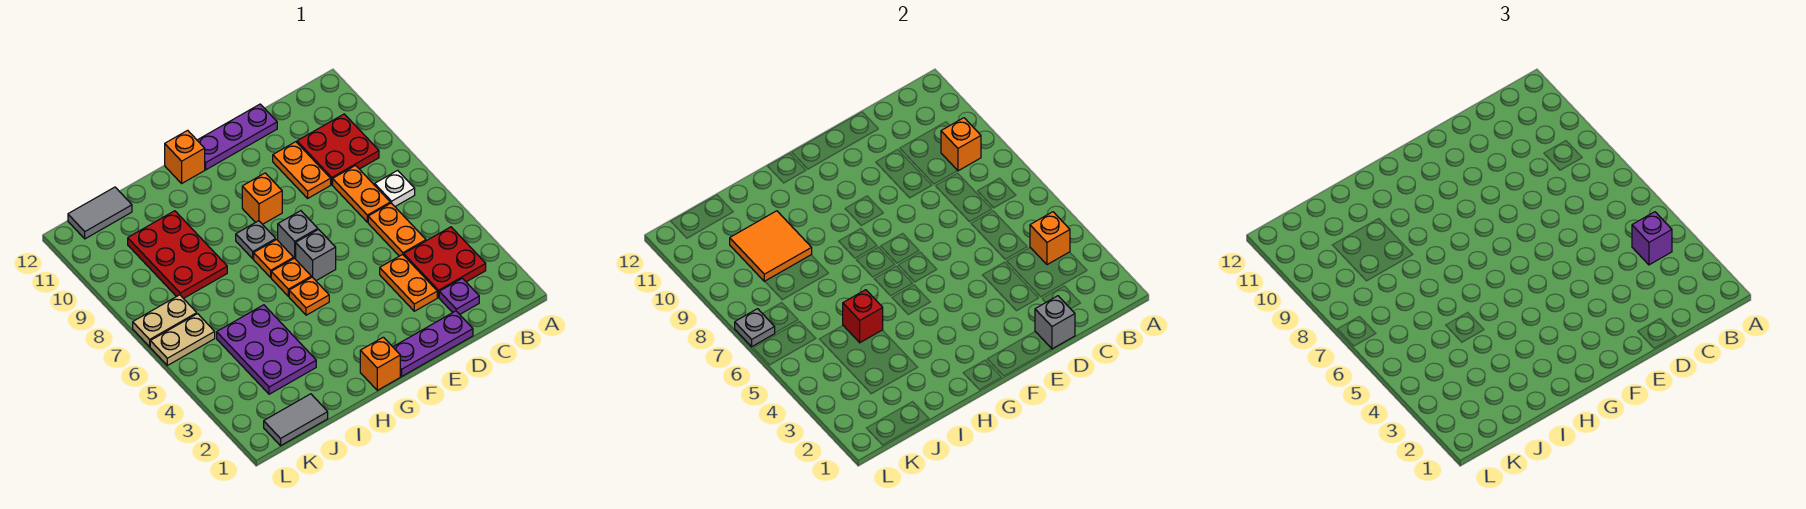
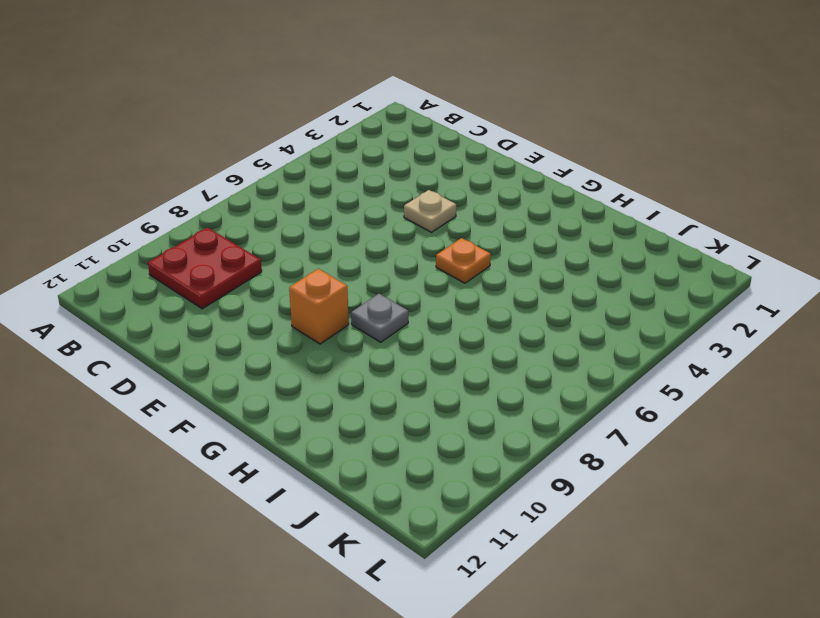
tan 1x1 plate [404,190,456,232] -> none
none -> red 2x2 plate [404,227,486,297]
none -> white 1x1 plate [375,170,415,206]
none -> purple 1x1 plate [439,278,479,314]
none -> orange 1x2 plate [368,203,426,256]

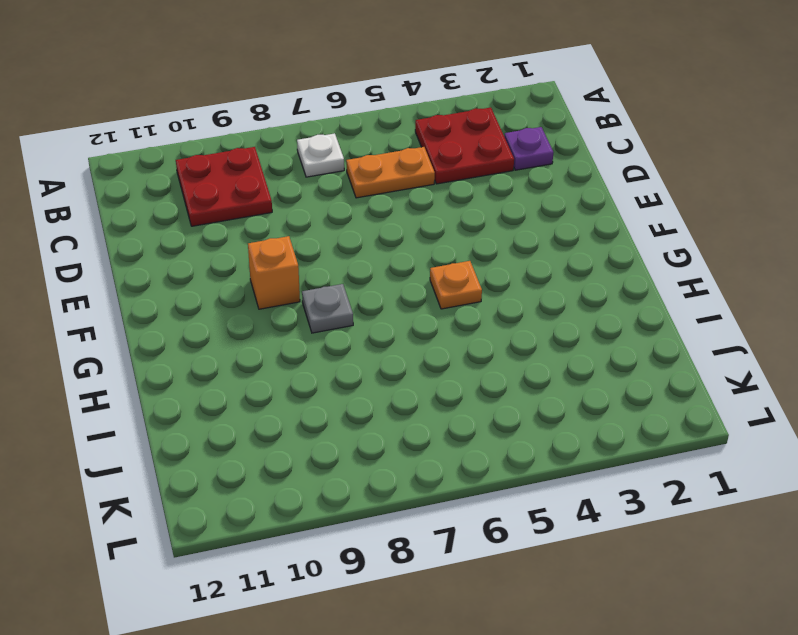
none -> orange 1x2 plate [333,166,390,222]
none -> purple 1x3 plate [393,311,473,376]
none -> orange 1x2 plate [380,255,437,311]
none -> orange 1x2 plate [273,142,331,198]

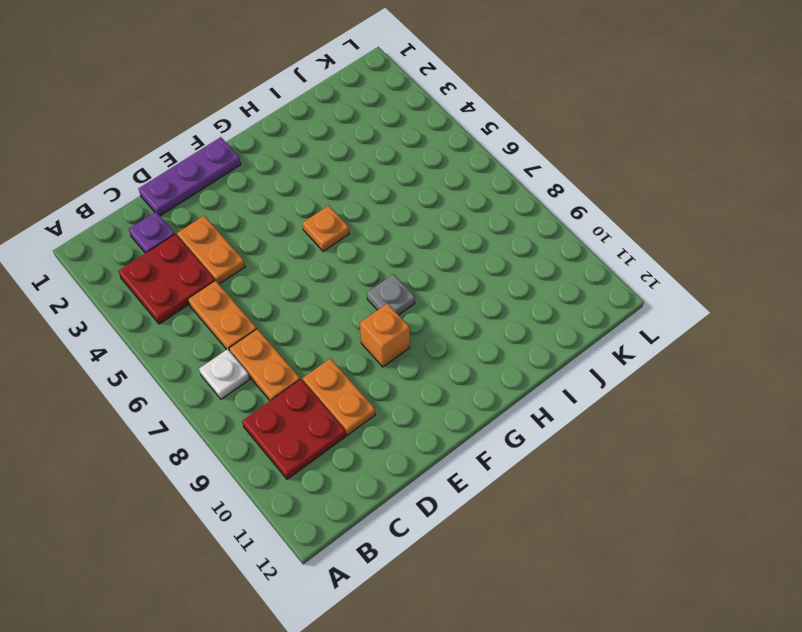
none -> purple 1x3 plate [197,104,277,170]
none -> grey 1x1 brick [296,229,336,281]
none -> grey 1x1 brick [278,211,318,259]
none -> orange 1x1 brick [360,337,400,390]

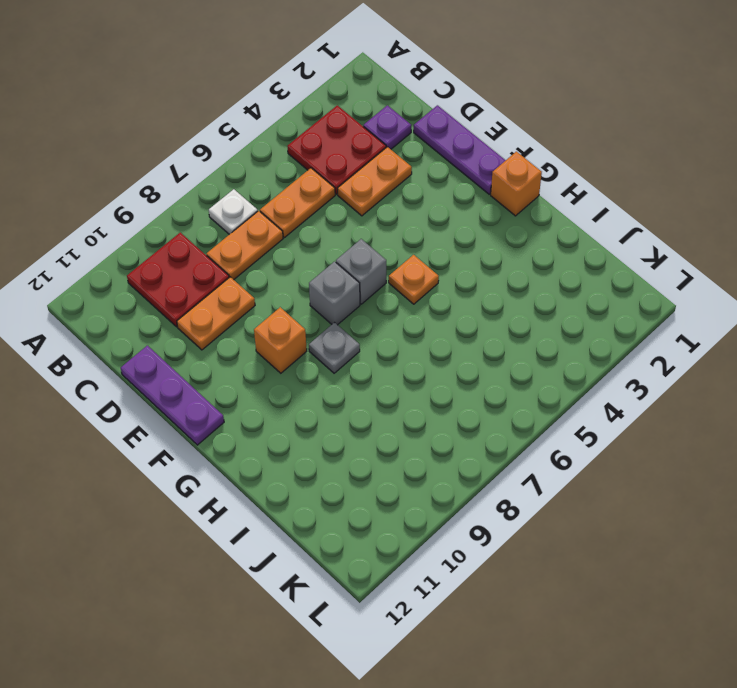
none -> orange 1x1 plate [271,258,311,296]
none -> orange 1x1 plate [254,240,294,277]
none -> orange 1x1 brick [165,130,205,183]
none -> purple 2x3 plate [217,305,316,394]

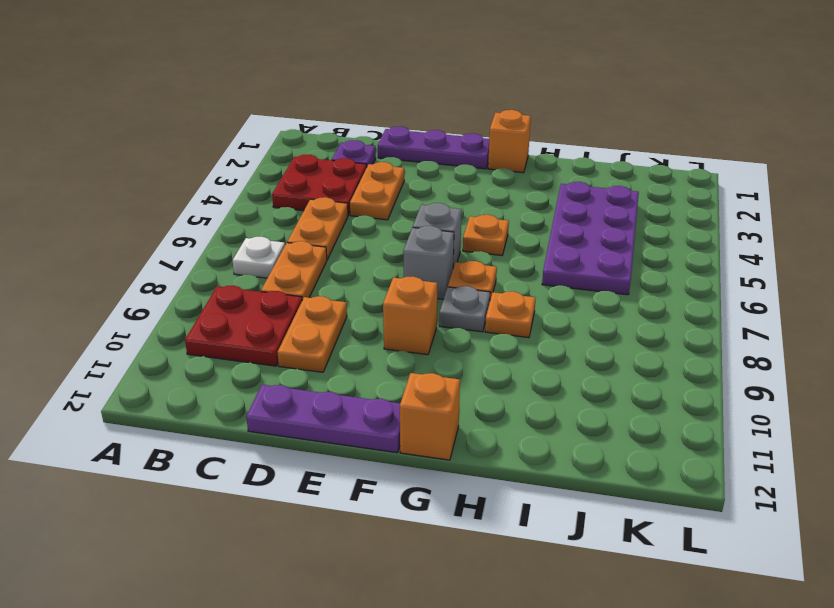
orange 1x1 plate [485,291,536,338] -> orange 1x1 plate moved to [271,258,311,296]
purple 2x4 plate [542,182,639,295] -> purple 2x3 plate [217,305,316,394]
none -> red 2x3 plate [128,211,227,299]
none -> grey 1x2 tile [264,394,328,446]
none -> grey 1x2 tile [68,187,132,239]
none -> tan 1x2 plate [150,314,215,365]

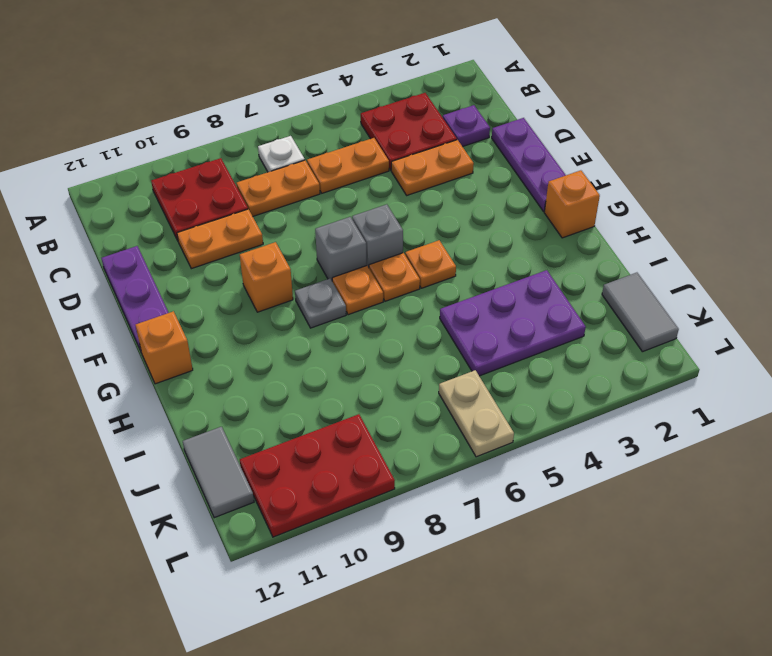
red 2x3 plate [240,414,395,537] -> red 2x3 plate moved to [128,211,227,299]
none -> tan 1x2 plate [133,295,197,347]
none -> orange 1x1 brick [1030,212,1070,265]
none -> orange 1x1 brick [941,118,981,171]
none -> grey 1x1 brick [1035,296,1075,349]

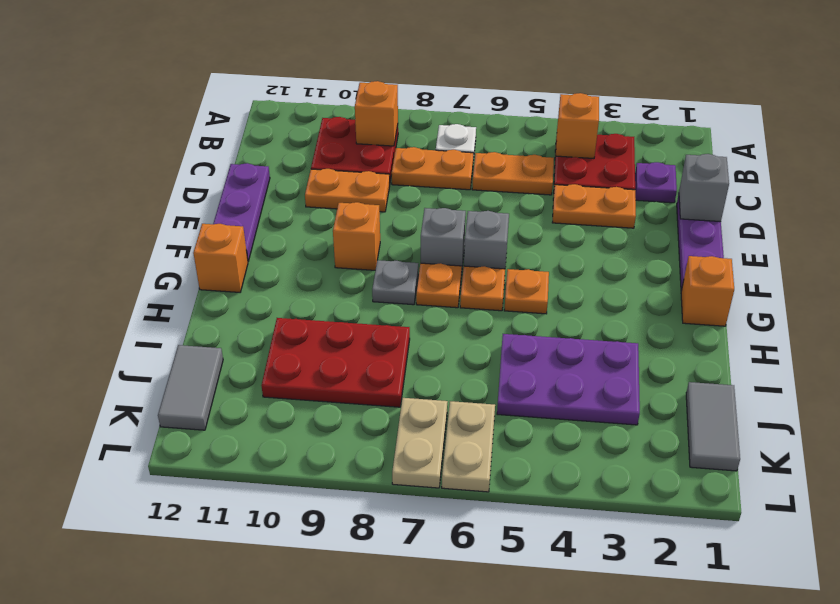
none -> red 1x1 brick [843,290,883,343]
none -> orange 2x2 tile [730,211,812,281]
none -> grey 1x1 plate [735,309,775,347]
none -> purple 1x1 brick [1632,212,1672,265]

